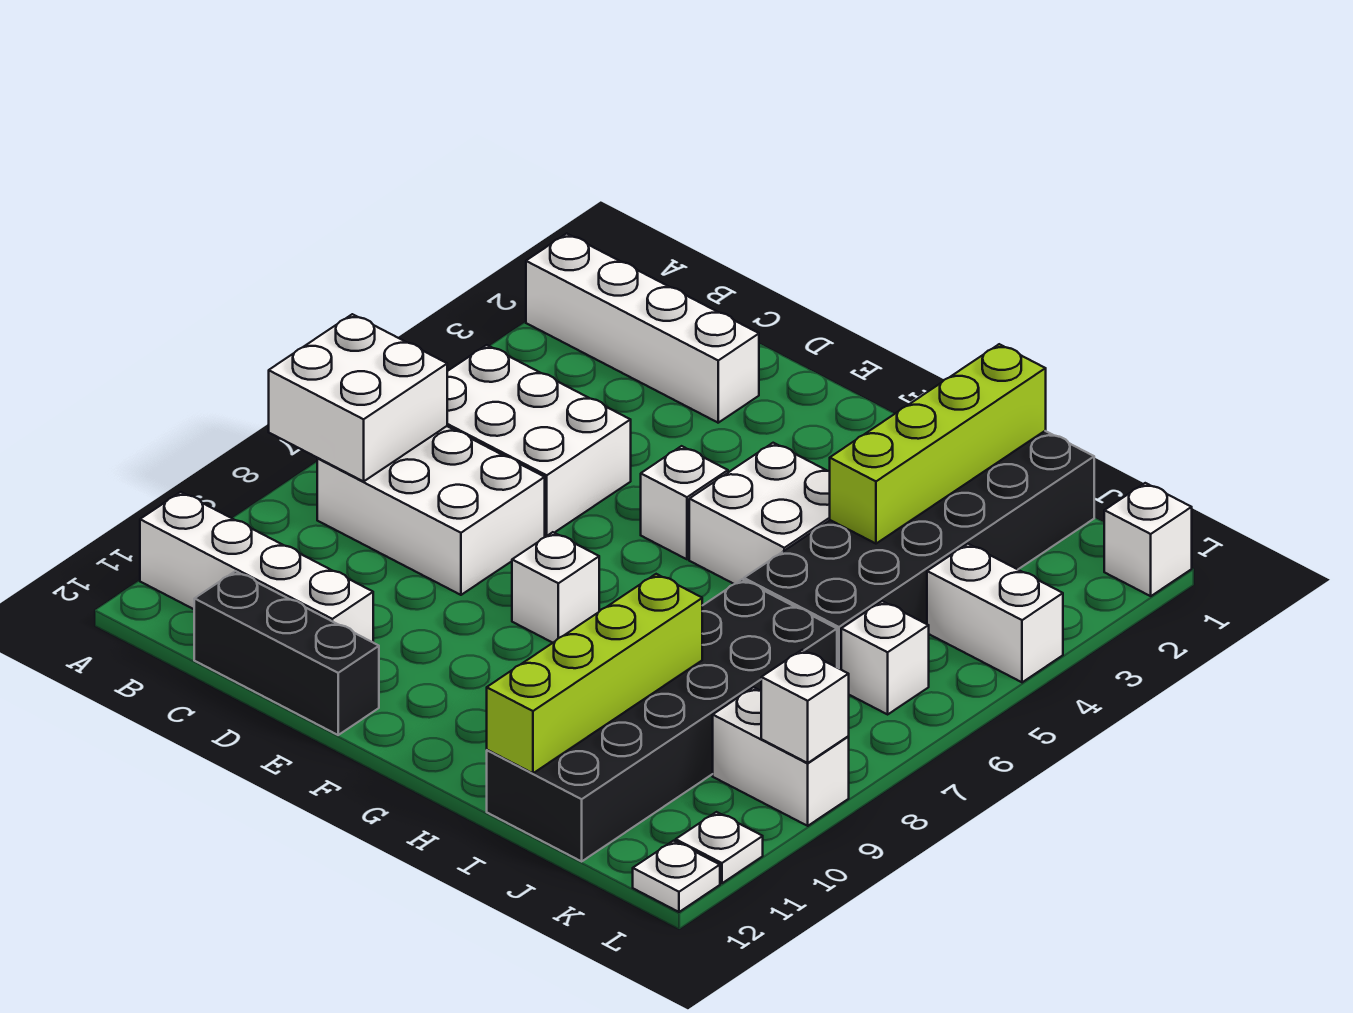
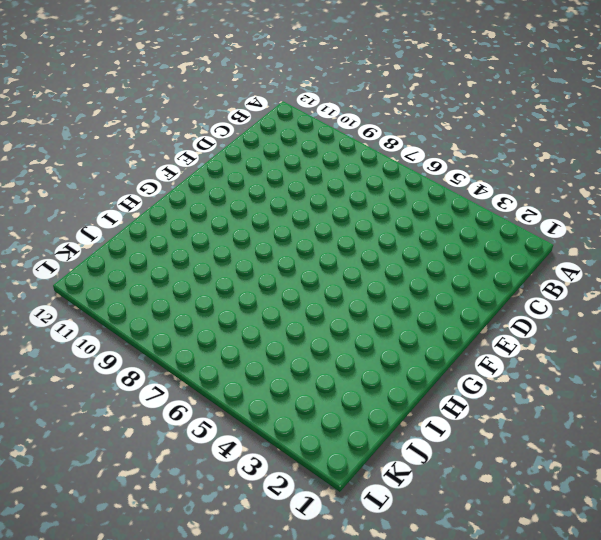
none -> white 1x4 brick [526,234,759,423]
none -> white 1x4 brick [140,492,373,642]
none -> white 2x3 brick [447,345,631,537]

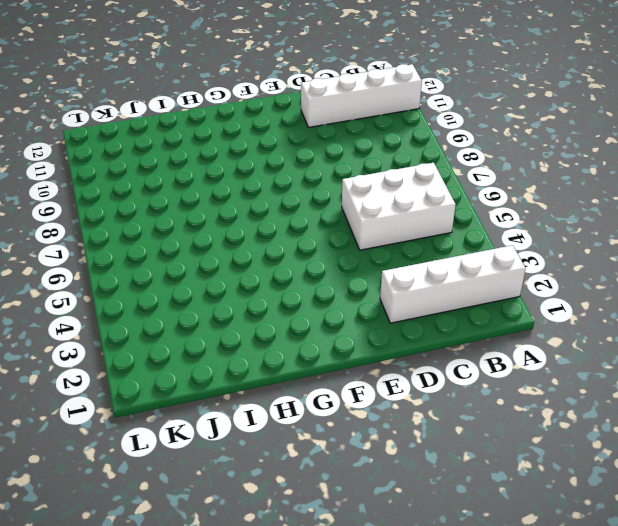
none -> white 2x3 brick [317,426,545,595]
none -> black 1x3 brick [194,571,379,735]
none -> white 1x1 brick [641,446,728,559]

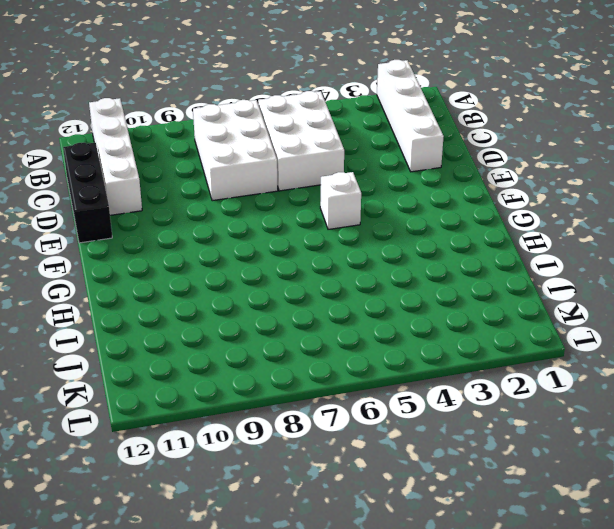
none -> white 1x1 brick [512,532,599,643]
none -> white 2x2 brick [689,443,830,584]
none -> black 2x6 brick [744,431,1094,669]

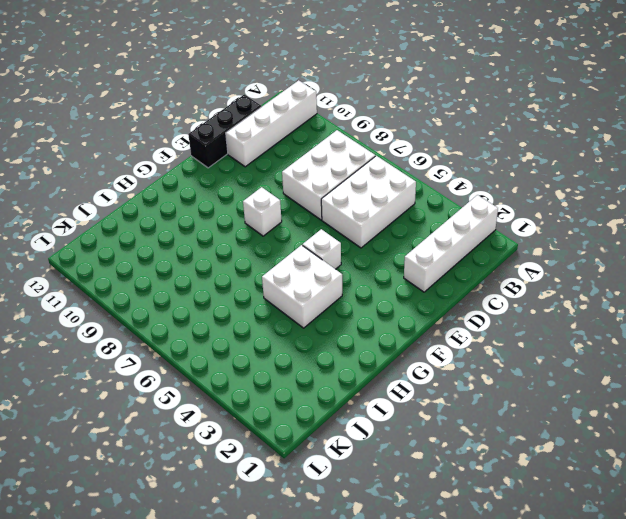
none -> black 2x6 brick [744,431,1094,669]
none -> black 2x6 brick [487,579,837,861]
none -> white 1x2 brick [927,544,1063,682]

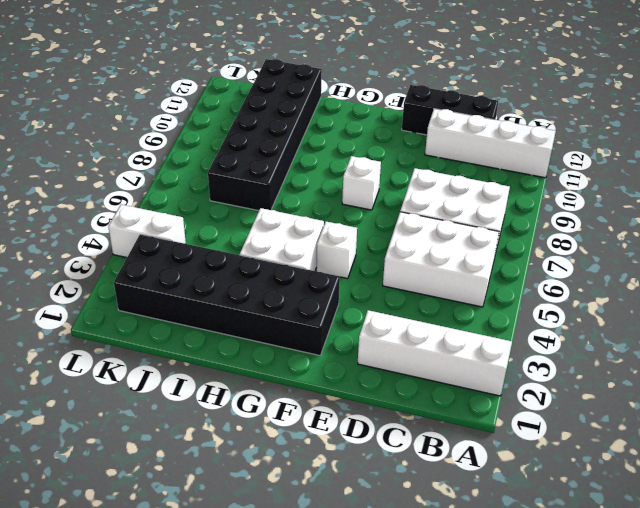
black 2x6 brick [114,234,340,356] -> black 2x6 brick turned to [744,431,1094,669]
none -> white 1x1 brick [841,601,929,714]
none -> white 1x2 brick [713,687,849,826]
none -> white 1x1 brick [1104,483,1192,596]

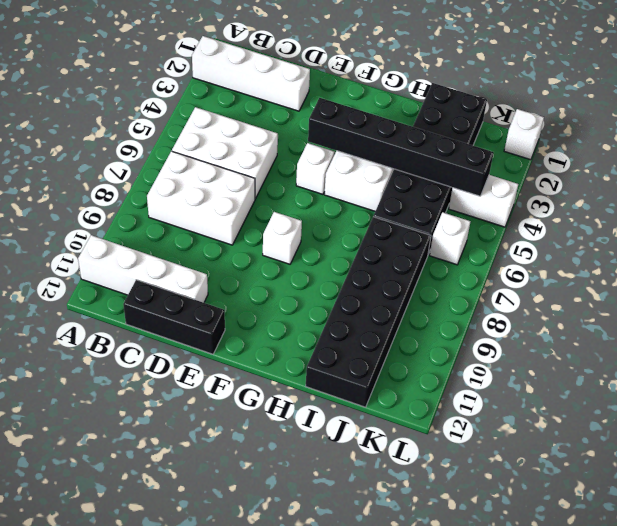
black 1x6 brick [308,98,494,196] -> lime 1x4 brick [830,344,1046,544]
none -> white 1x2 brick [713,687,849,826]
none -> white 1x1 plate [676,812,763,883]
none -> white 1x1 plate [633,841,720,912]

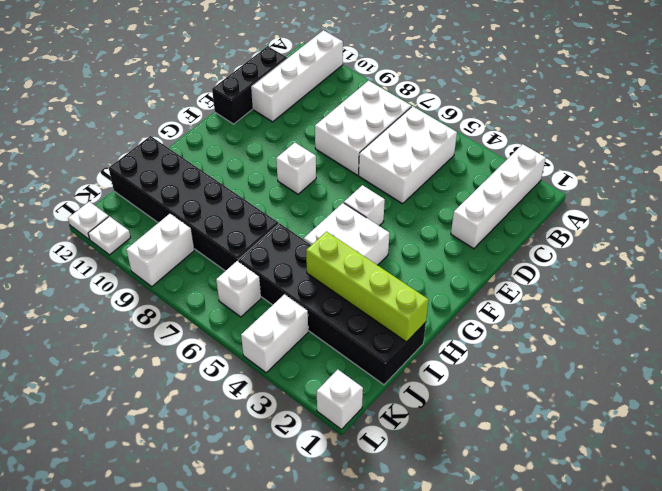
none -> white 2x2 brick [269,314,447,481]
none -> lime 1x4 brick [487,574,702,773]
none -> white 1x1 brick [761,650,849,763]

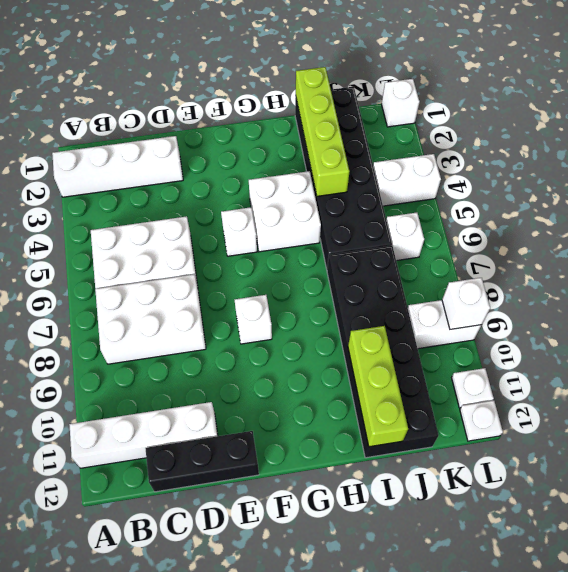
lime 1x3 brick [348,326,408,447] -> lime 1x4 brick [487,574,702,773]
none -> white 2x2 brick [269,314,447,481]

